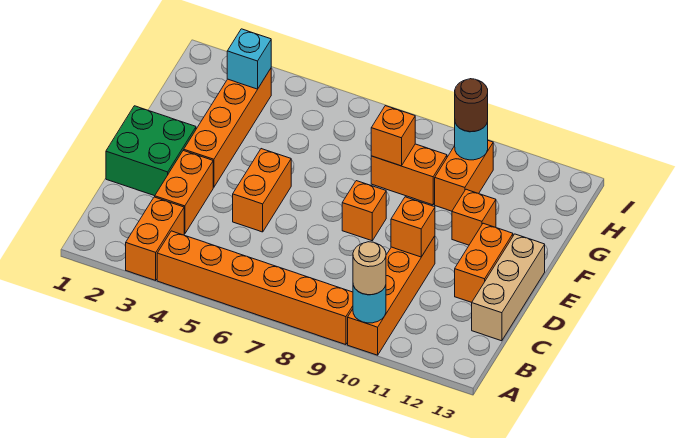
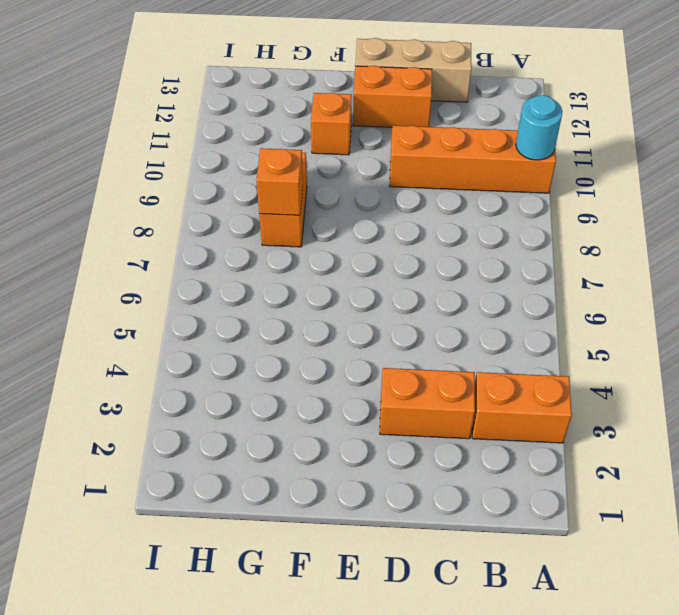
none -> orange 1x6 brick [157,231,353,345]
none -> green 2x2 brick [106,106,196,196]
none -> orange 1x2 brick [233,149,291,232]

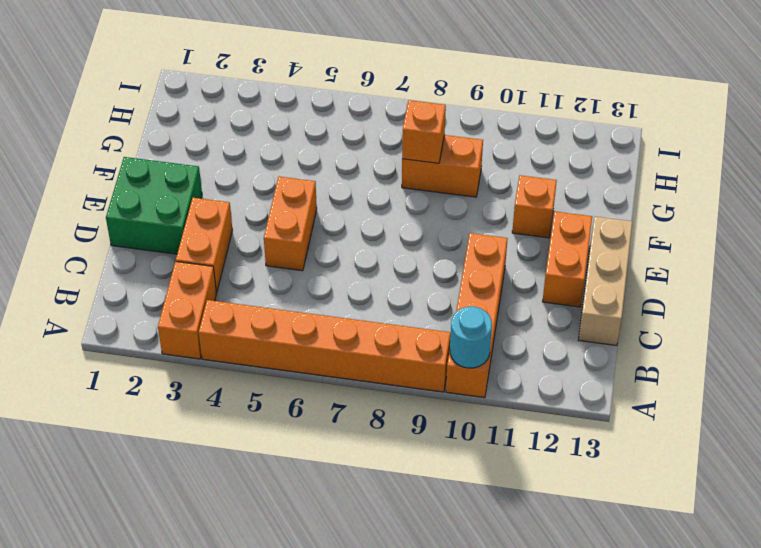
none -> orange 1x4 brick [184,69,271,187]
none -> orange 1x1 brick [342,181,386,241]
none -> orange 1x2 brick [435,141,493,211]

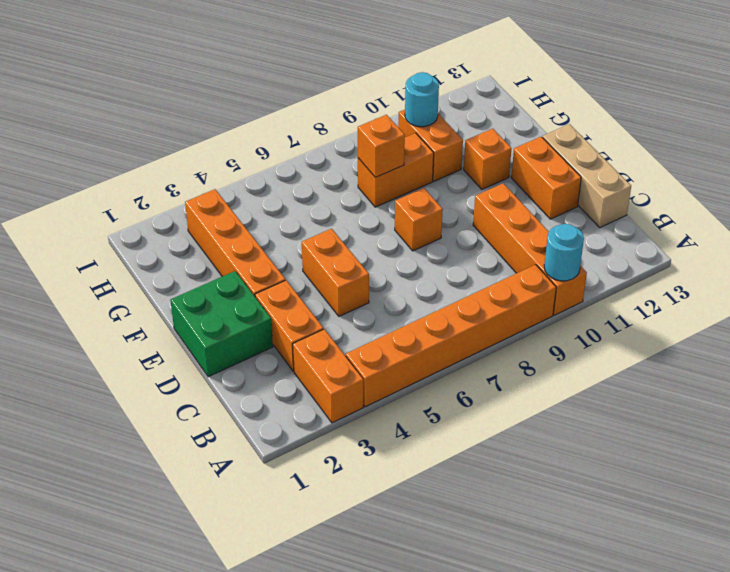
none -> orange 1x1 brick [391,197,435,257]
none -> cyan 1x1 brick [227,29,271,89]
none -> tan 1x1 round brick [353,242,386,295]

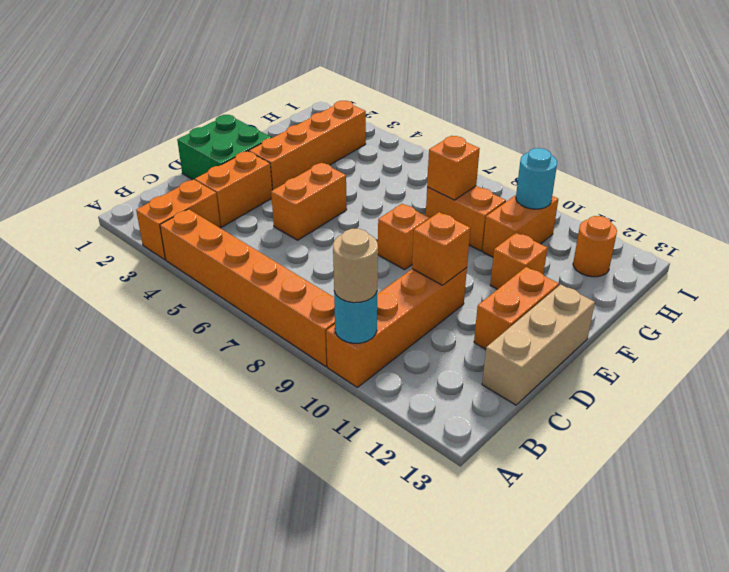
orange 1x1 round brick [573,216,617,277] -> none
none -> cyan 1x1 brick [227,29,271,89]
none -> brown 1x1 round brick [455,79,488,132]

